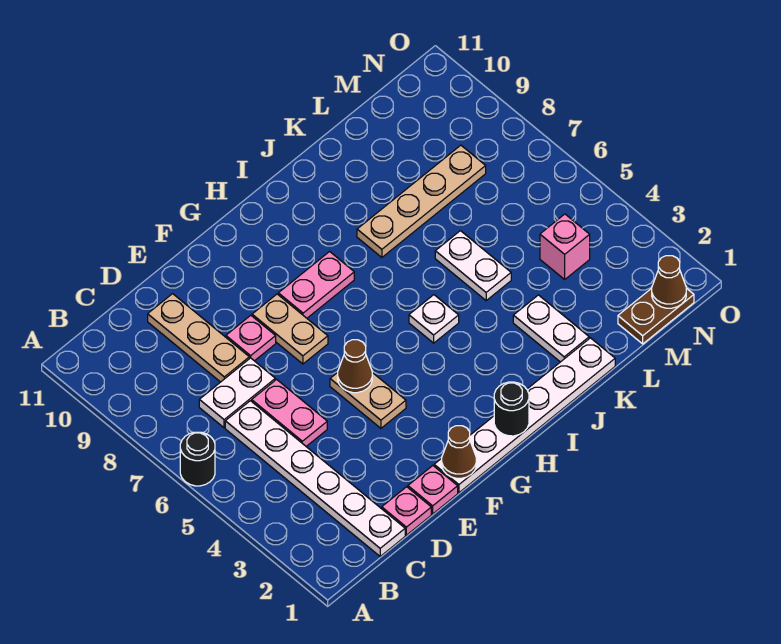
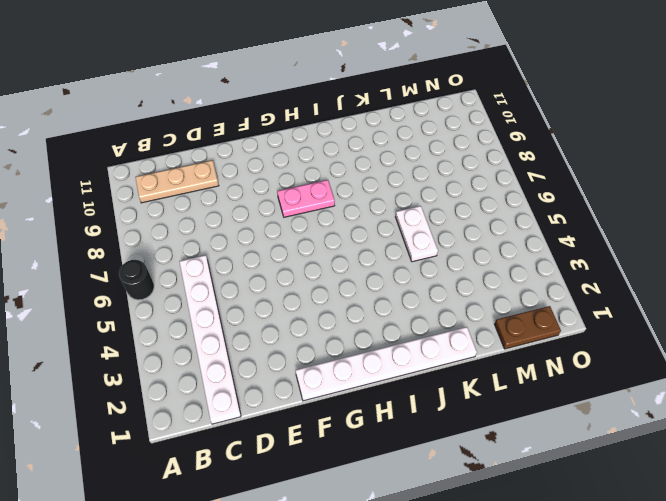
tan 1x3 plate [135,160,219,203] -> tan 1x3 plate turned to [148,294,249,382]
none -> white 1x2 plate [199,358,275,428]
none -> pink 1x1 plate [382,487,431,535]
none -> pink 1x2 plate [252,379,327,446]

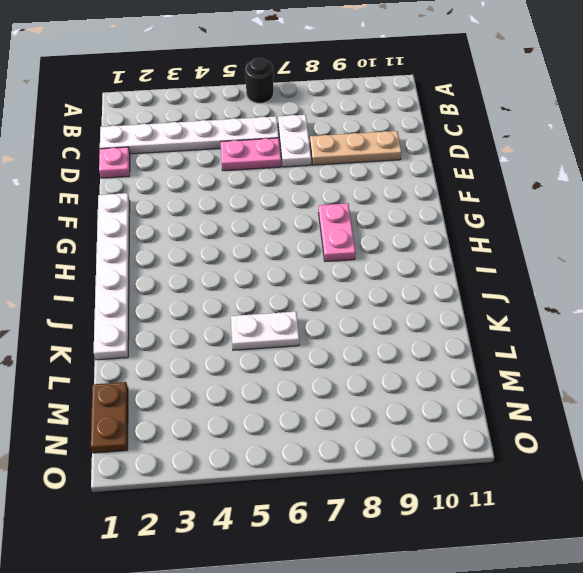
none -> pink 1x1 plate [408,466,458,514]
none -> pink 1x1 plate [226,315,276,361]
none -> tan 1x2 plate [330,373,406,428]

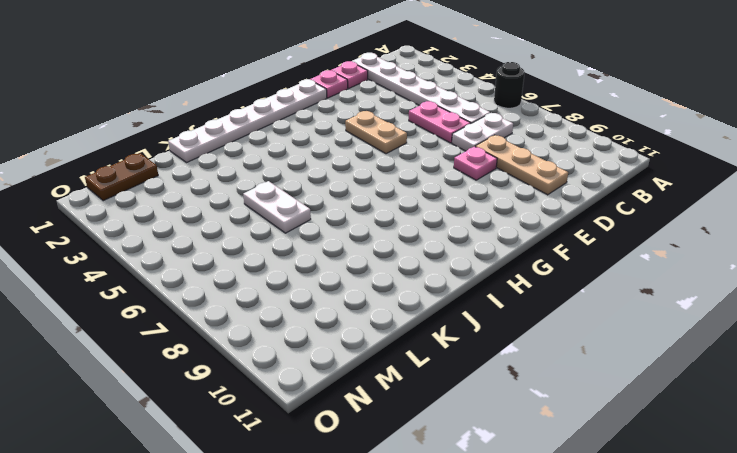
none -> tan 1x2 plate [252,294,328,364]
none -> pink 1x2 plate [278,252,354,318]
none -> white 1x1 plate [409,295,459,343]

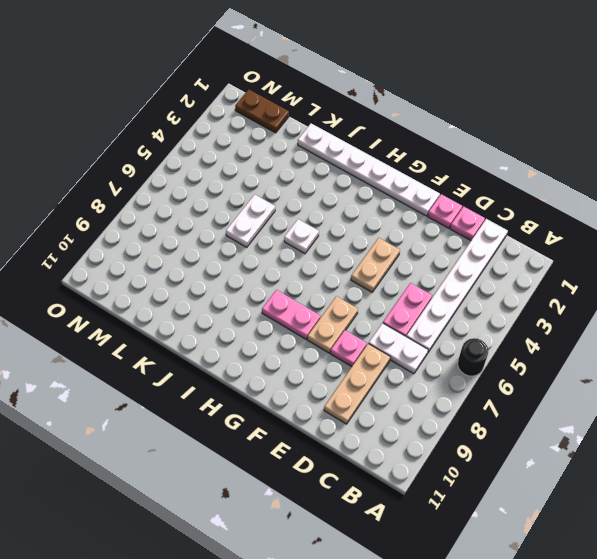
none -> tan 1x4 plate [357,145,486,257]
none -> white 1x2 plate [513,295,589,362]
none -> pink 1x1 brick [540,214,590,279]

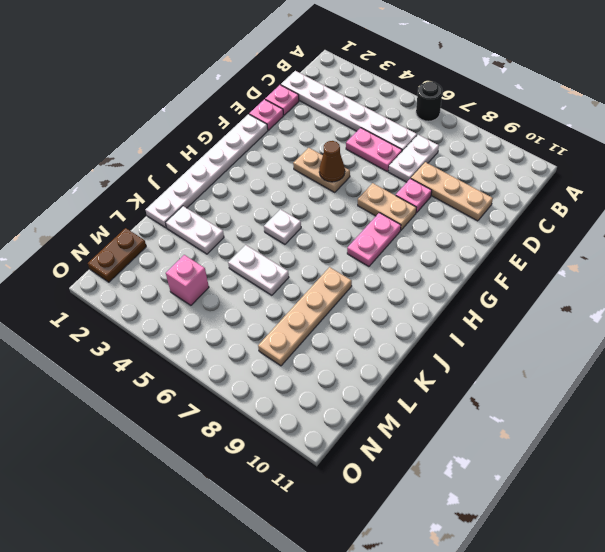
none -> brown 1x1 cone [442,426,476,478]
none -> black 1x1 round brick [494,382,529,436]
none -> brown 1x1 cone [652,256,686,308]

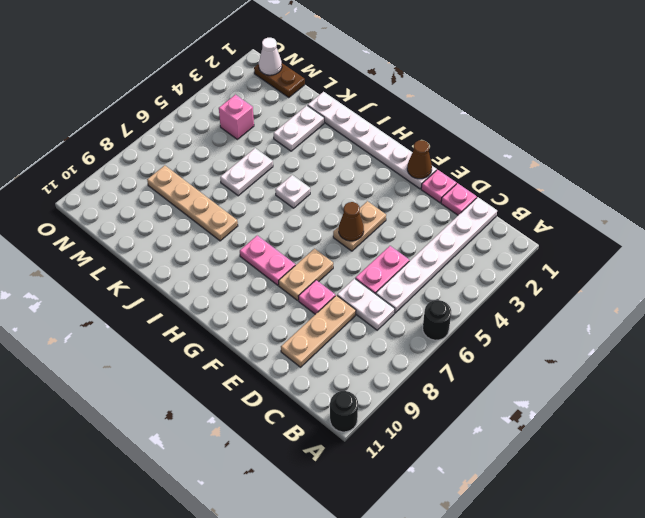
black 1x1 round brick [330,391,358,432] -> black 1x1 round brick moved to [494,382,529,436]
white 1x1 cone [259,38,282,75] -> brown 1x1 cone [652,256,686,308]

